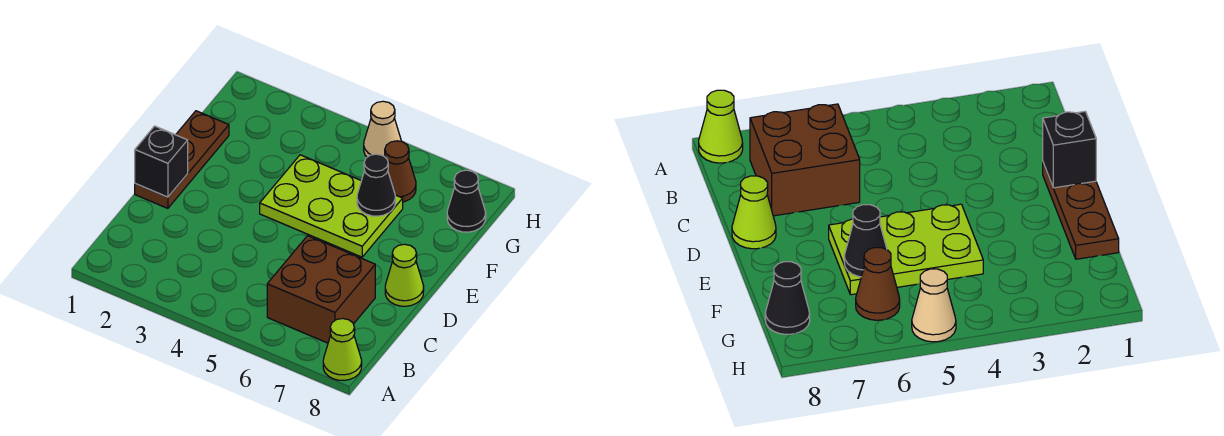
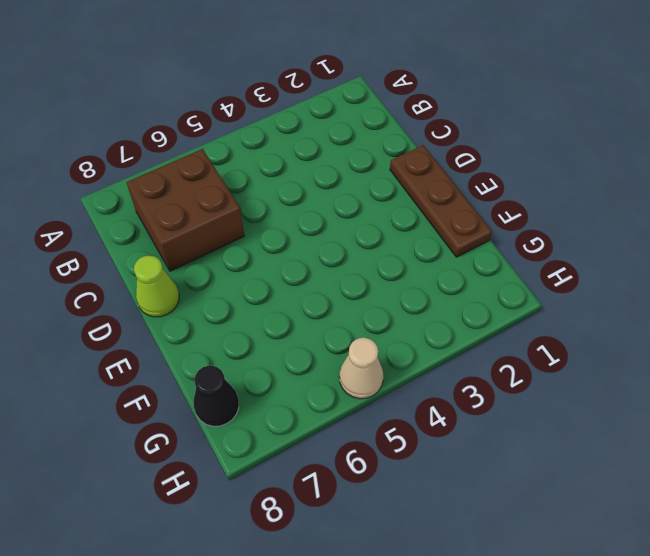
none -> lime 1x1 cone [323,319,362,380]
none -> lime 2x3 plate [260,155,403,257]

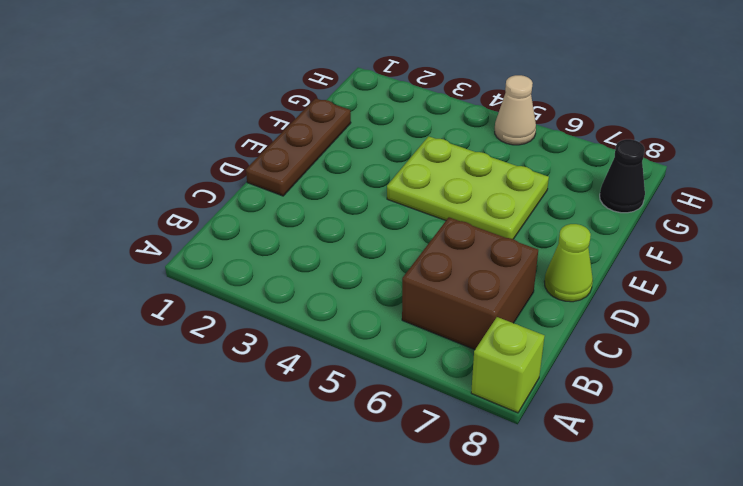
lime 1x1 brick [471,317,545,413] -> lime 1x1 cone [323,319,362,380]
none -> brown 1x1 cone [385,141,416,202]
none -> black 1x1 brick [135,126,188,197]

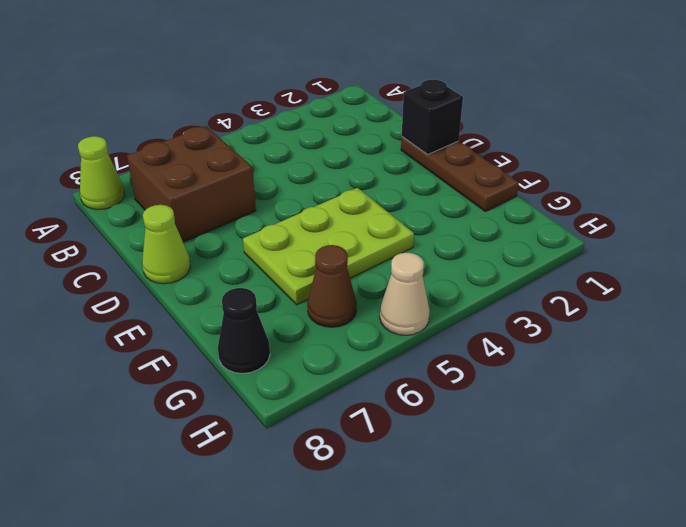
none -> black 1x1 cone [357,154,395,216]

